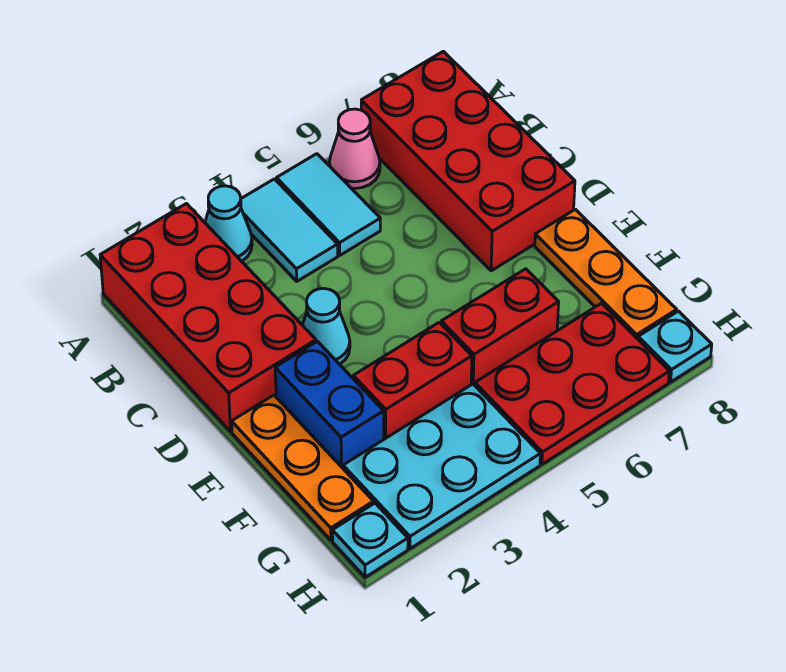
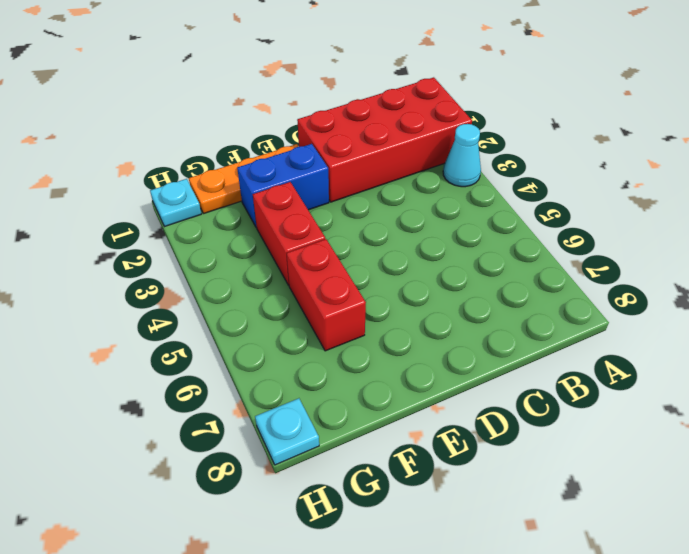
none -> cyan 1x2 tile [241,179,338,281]
none -> cyan 1x2 tile [276,154,380,255]
none -> pink 1x1 cone [329,109,380,188]

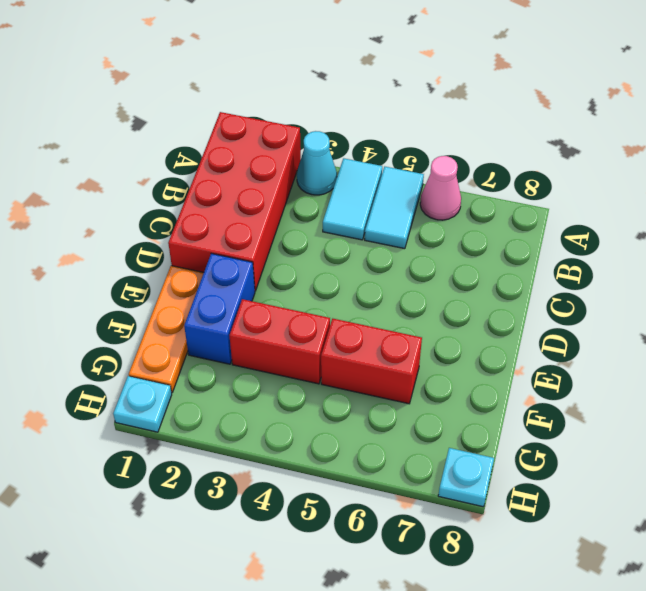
none -> red 2x4 brick [361,51,575,271]
none -> cyan 1x1 cone [303,288,350,364]
none -> orange 1x3 plate [535,209,677,339]

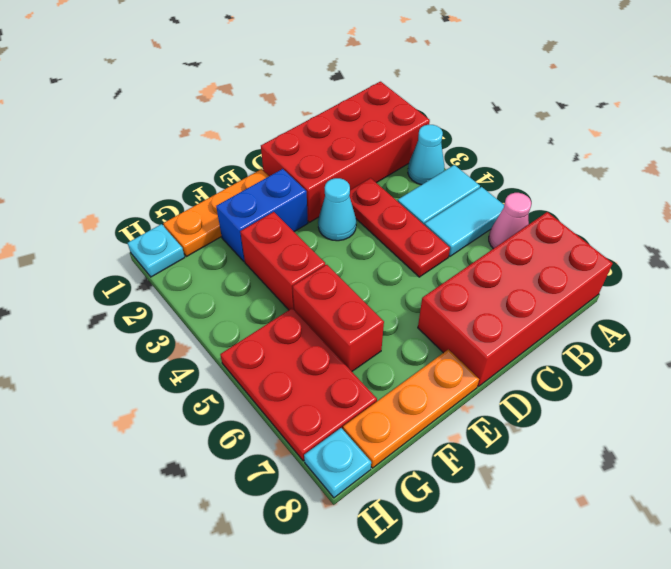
red 1x3 plate [349,178,450,277] -> none
none -> cyan 2x3 plate [343,384,540,549]

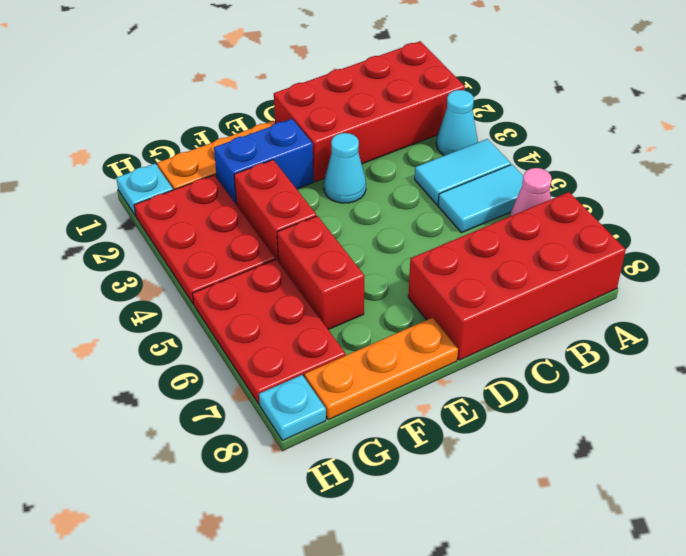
red 2x3 plate [134,175,276,304] -> cyan 2x3 plate [343,384,540,549]

